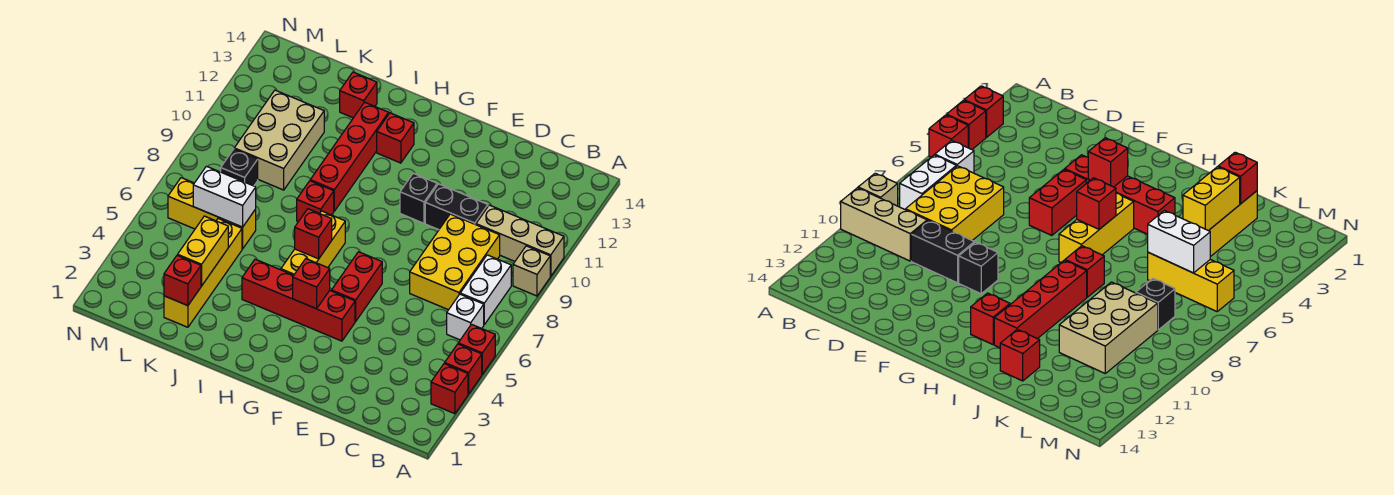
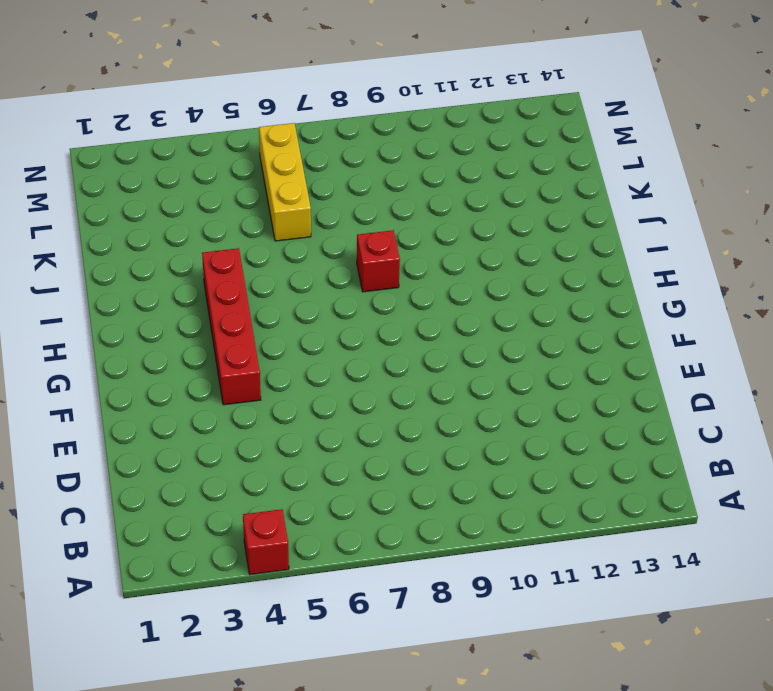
none -> red 1x1 brick [431,364,468,414]
none -> red 1x1 brick [458,324,495,374]
none -> tan 1x1 brick [513,246,550,296]

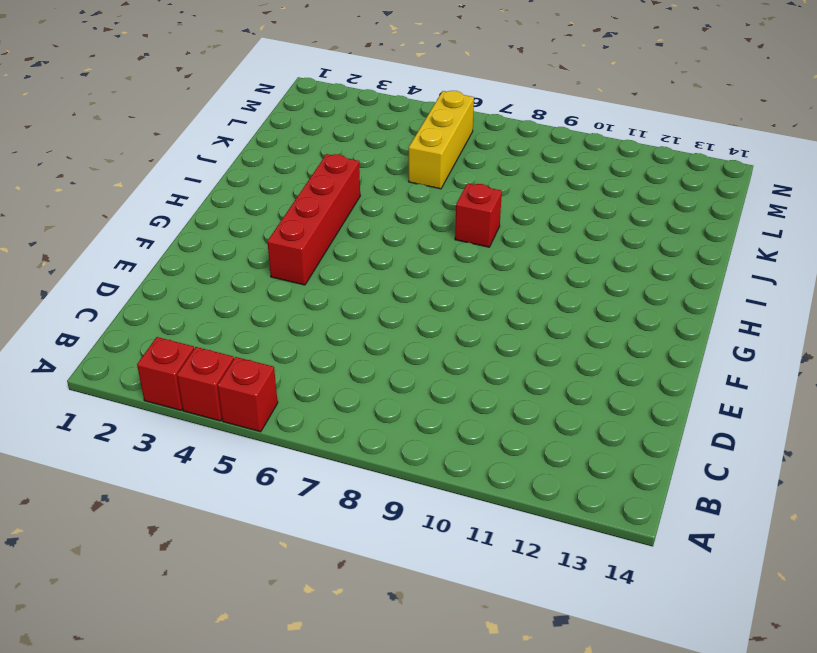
none -> tan 1x1 brick [513,246,550,296]
none -> tan 1x3 brick [476,205,564,276]
none -> white 1x1 brick [447,294,484,340]

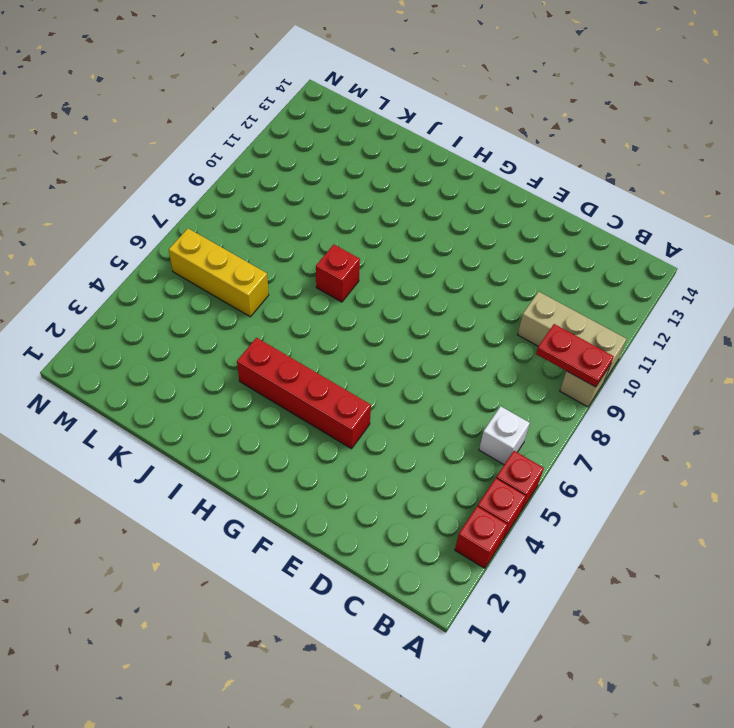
red 1x2 plate [536,324,614,387] -> none
none -> white 1x2 brick [460,255,511,324]
none -> yellow 2x3 brick [410,214,500,310]
none -> black 1x2 brick [425,184,488,230]

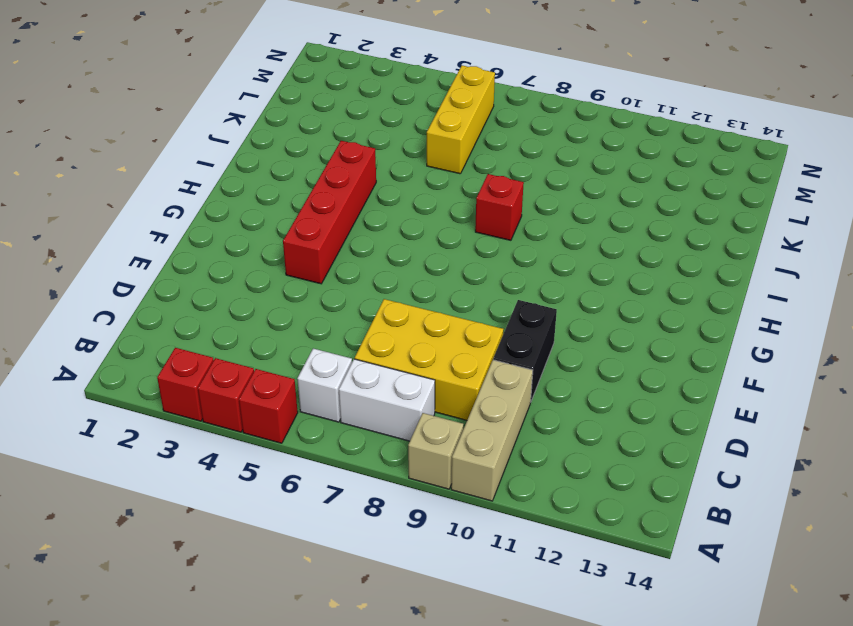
none -> red 1x2 brick [332,252,382,321]
none -> black 1x1 brick [400,173,437,223]
none -> yellow 1x3 brick [281,211,345,275]

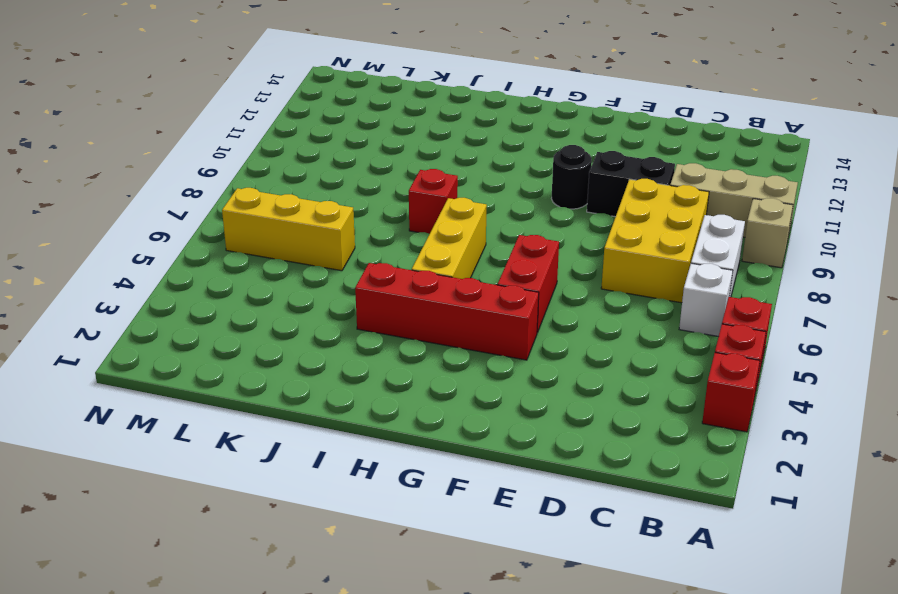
black 1x1 round brick [552,145,592,209] -> black 1x1 brick [400,173,437,223]
none -> red 1x1 brick [377,113,414,163]
none -> red 1x4 brick [310,102,389,211]
none -> red 1x1 brick [340,72,377,118]

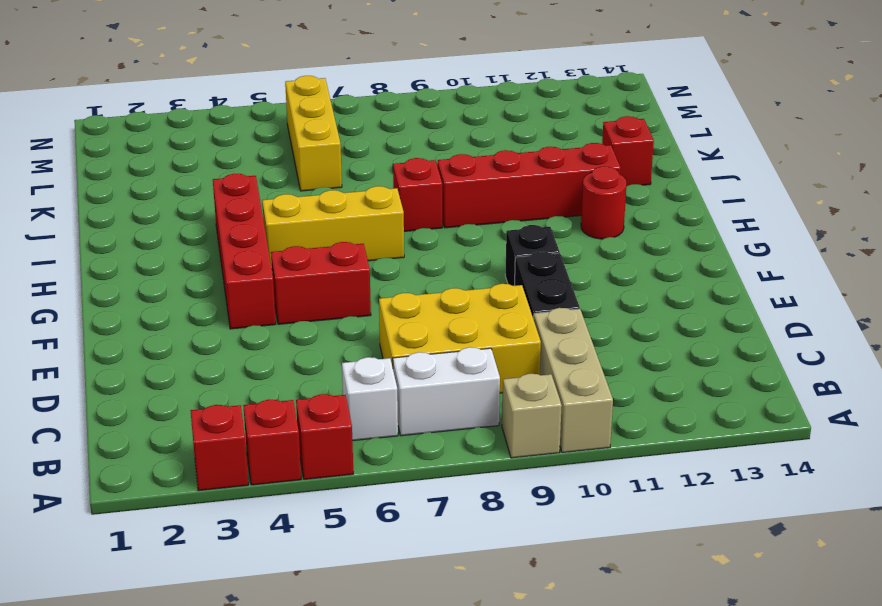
red 1x1 round brick [581,167,626,239] -> red 1x1 brick [377,113,414,163]
none -> yellow 1x4 brick [164,219,242,327]
none -> tan 2x3 brick [234,90,324,190]
none -> black 1x1 brick [221,149,258,186]

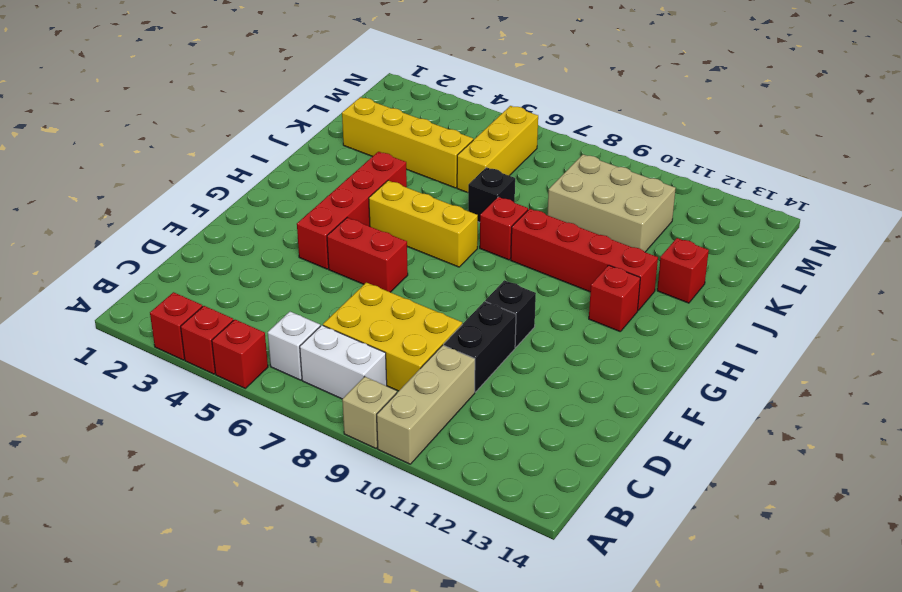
black 1x1 brick [468,167,515,222] -> black 1x1 brick moved to [221,149,258,186]
none -> red 1x1 brick [293,259,330,309]
none -> red 1x1 brick [295,209,332,259]
none -> red 1x1 brick [164,255,201,306]

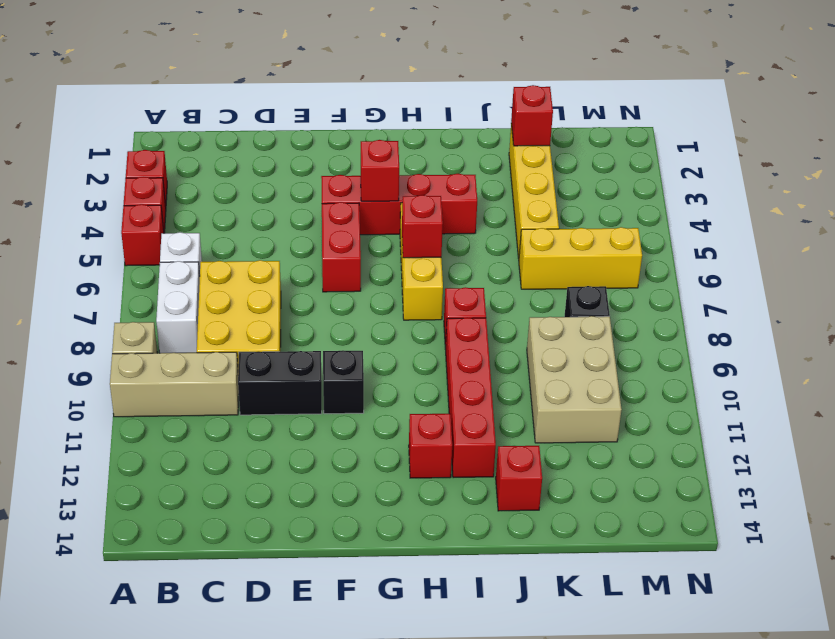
none -> yellow 1x2 brick [178,216,228,286]
none -> white 1x2 brick [193,166,256,227]

